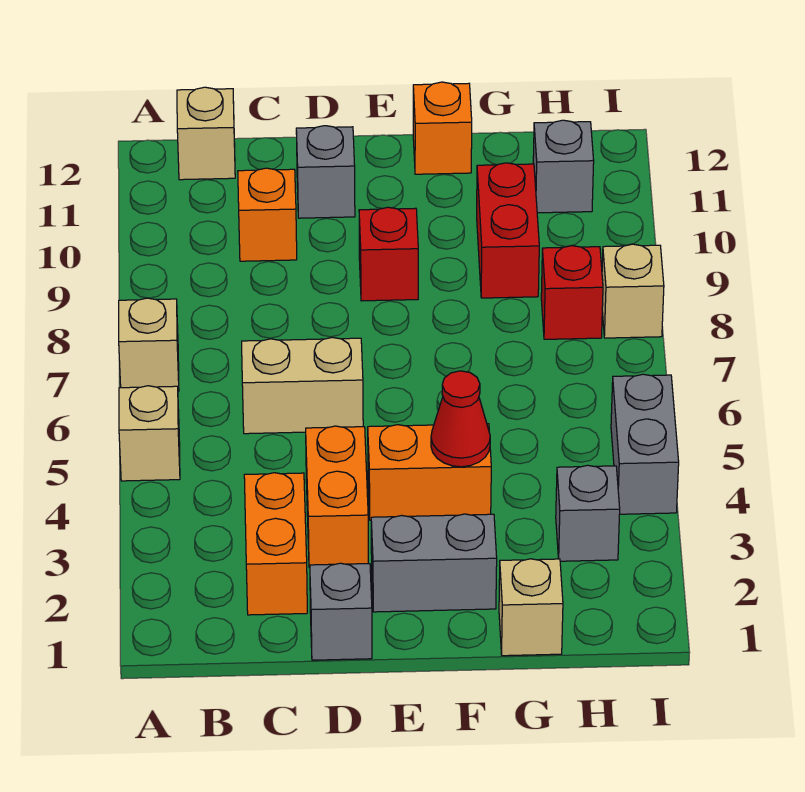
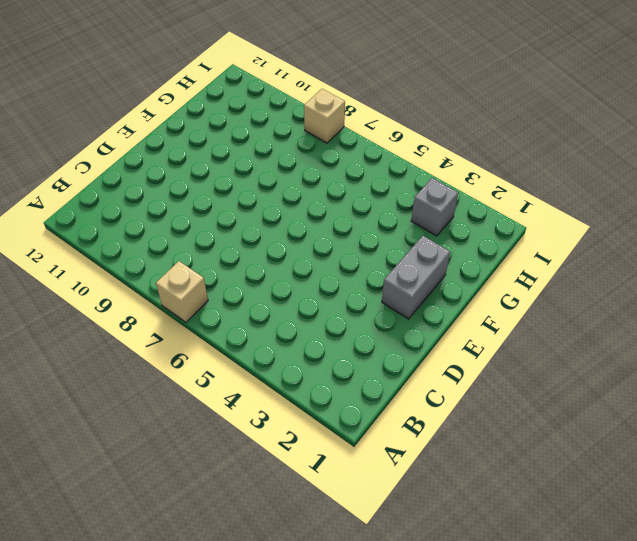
none -> tan 1x1 brick [119,386,180,481]
none -> tan 1x1 brick [177,87,235,180]
none -> orange 1x2 brick [244,473,307,615]

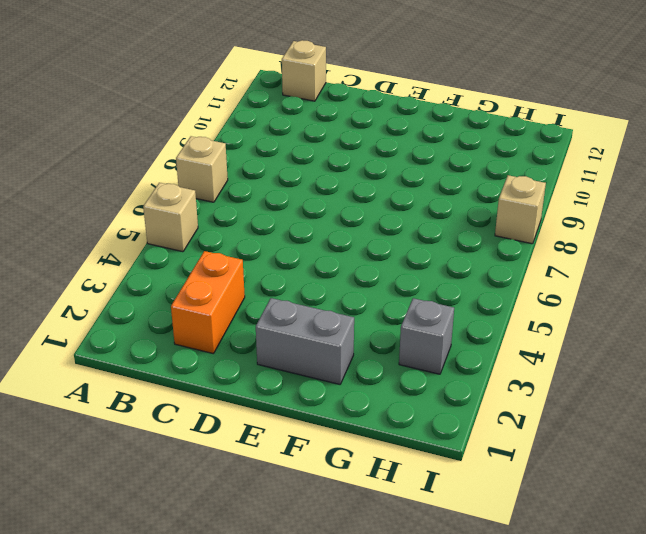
none -> tan 1x2 brick [242,337,363,434]
none -> orange 1x1 brick [238,168,297,261]
none -> grey 1x1 brick [310,563,372,660]

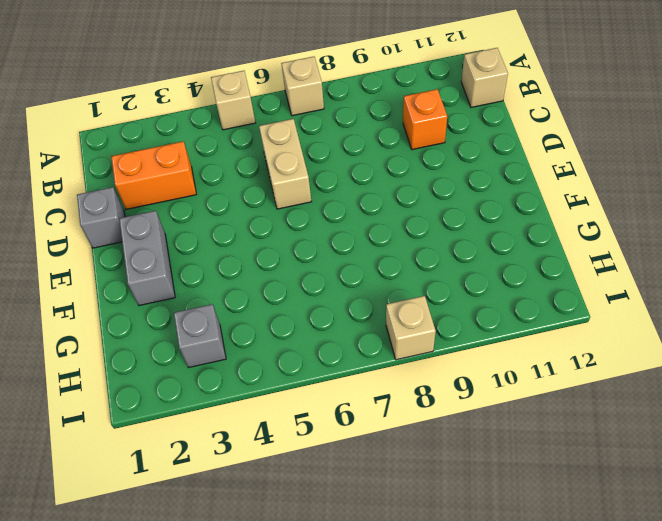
none -> orange 1x2 brick [306,426,368,567]
none -> grey 1x1 brick [296,126,355,218]
none -> orange 1x2 brick [368,424,491,520]

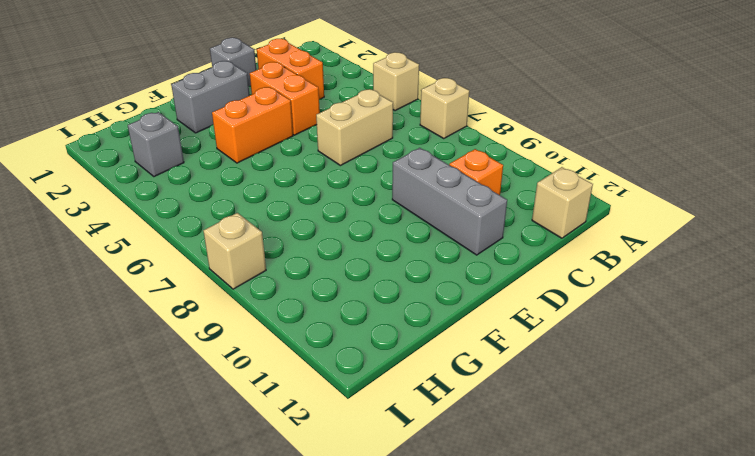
grey 1x3 brick [392,148,507,255] -> grey 1x1 brick [296,126,355,218]
none -> red 1x1 brick [359,207,418,301]
none -> orange 1x1 brick [413,82,472,174]
none -> tan 1x1 brick [499,559,563,656]

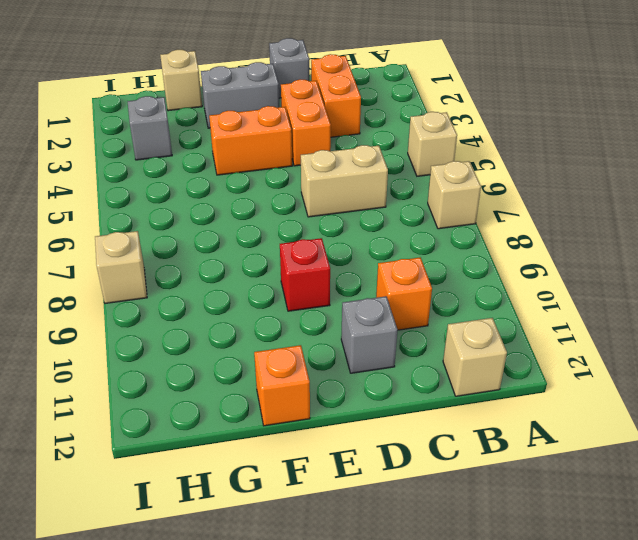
none -> red 1x2 brick [477,163,539,298]
none -> red 1x1 brick [541,246,603,339]
none -> grey 1x1 brick [533,120,594,213]

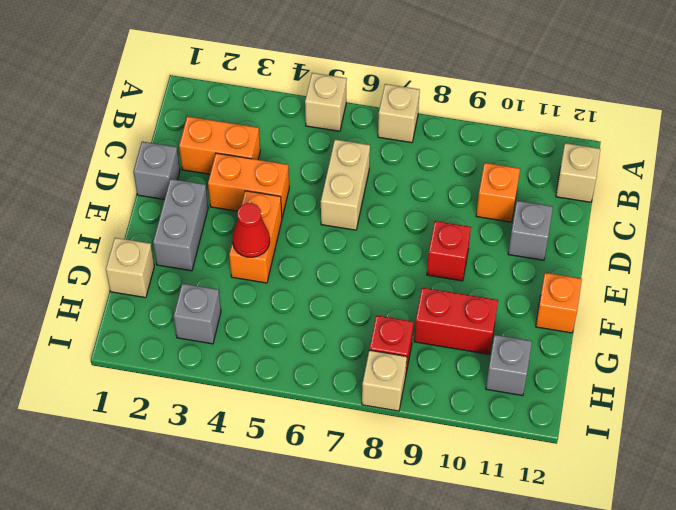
none -> grey 1x2 brick [611,374,679,514]

